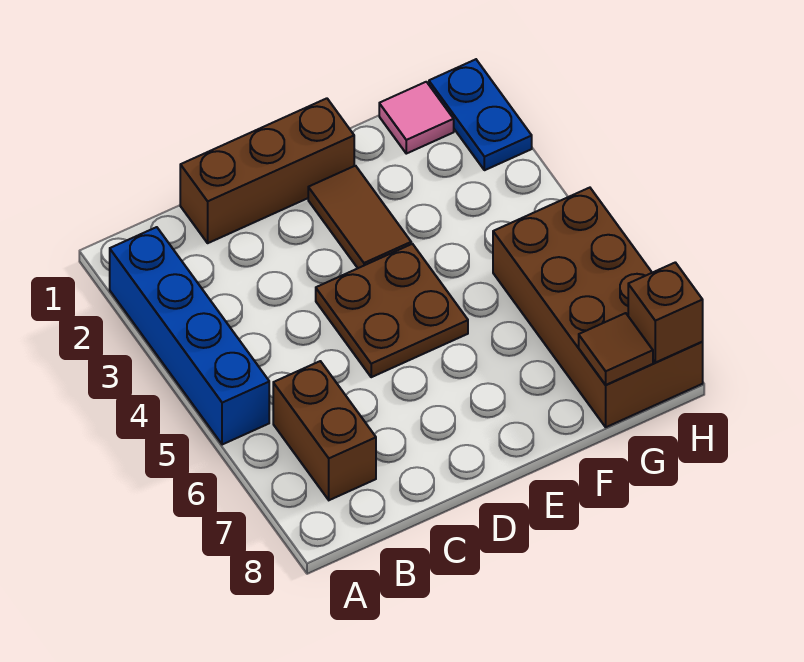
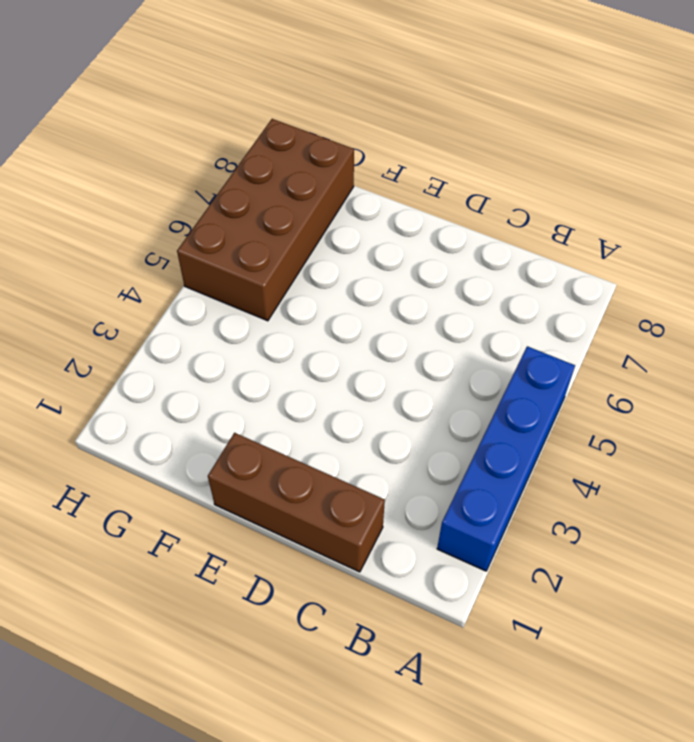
none -> brown 1x2 brick [273,361,376,500]
none -> brown 2x2 plate [316,244,468,377]

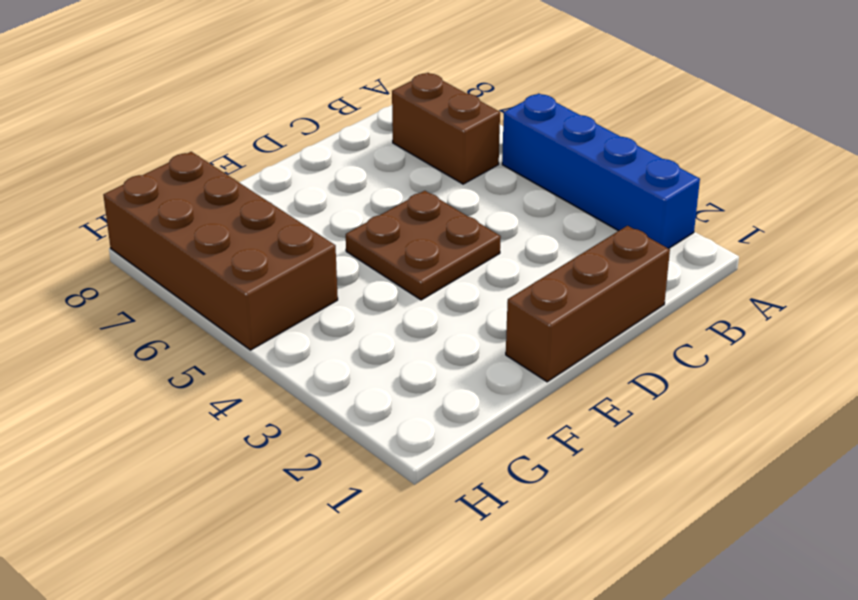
none -> brown 1x2 tile [308,166,411,268]
none -> pink 1x1 tile [379,82,454,154]

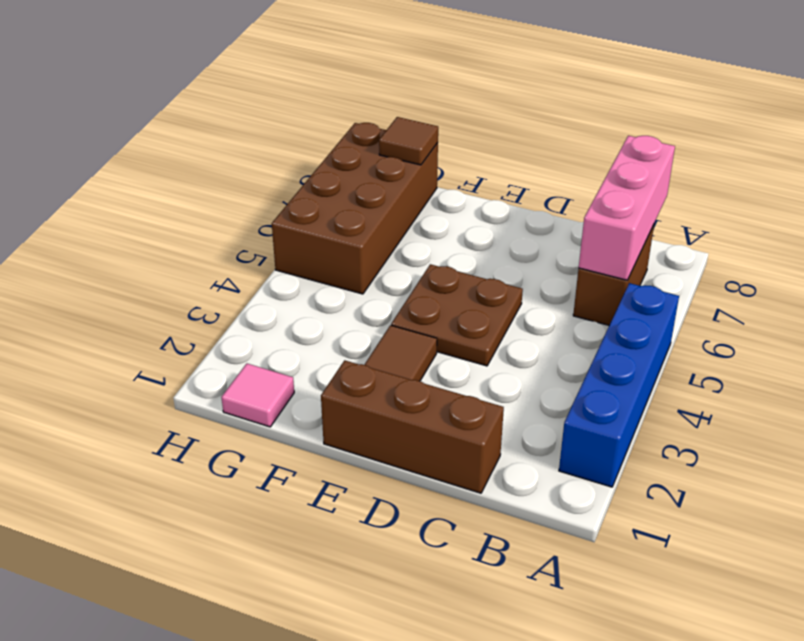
pink 1x3 brick [579,136,675,280] -> none
none -> blue 1x2 plate [429,59,532,170]
none -> brown 1x1 brick [628,262,703,363]

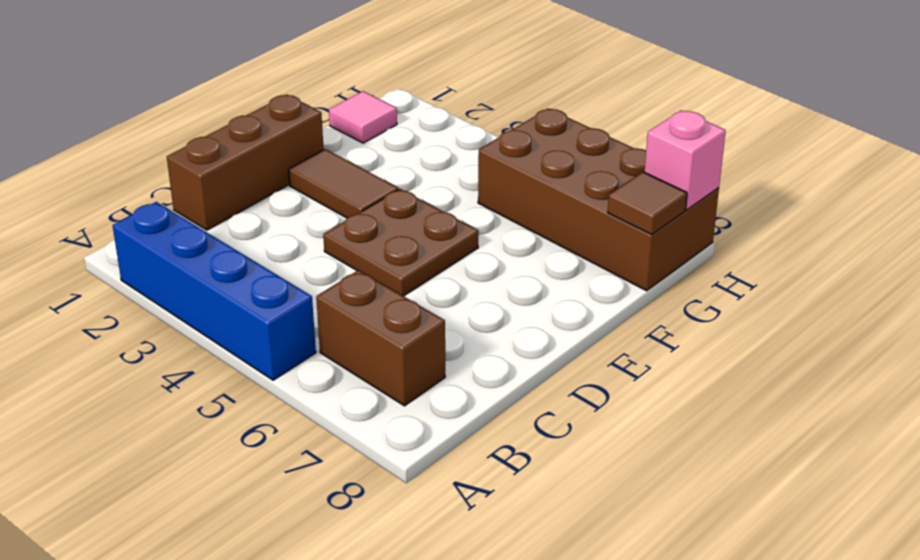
pink 1x1 brick [645,110,726,210] -> brown 1x1 brick [628,262,703,363]
none -> blue 1x2 plate [429,59,532,170]

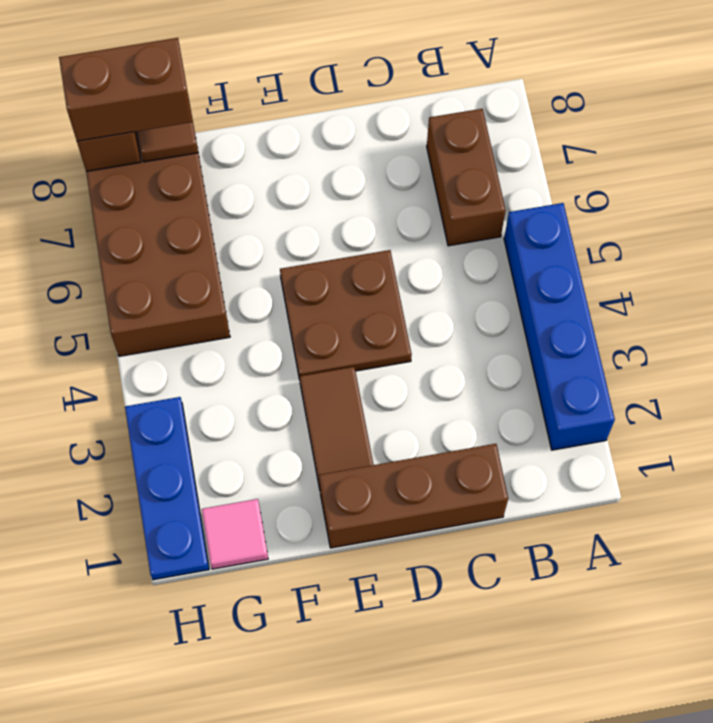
brown 1x2 brick [59,38,193,141] -> none
blue 1x3 plate [125,397,209,580] -> blue 1x2 plate [429,59,532,170]

